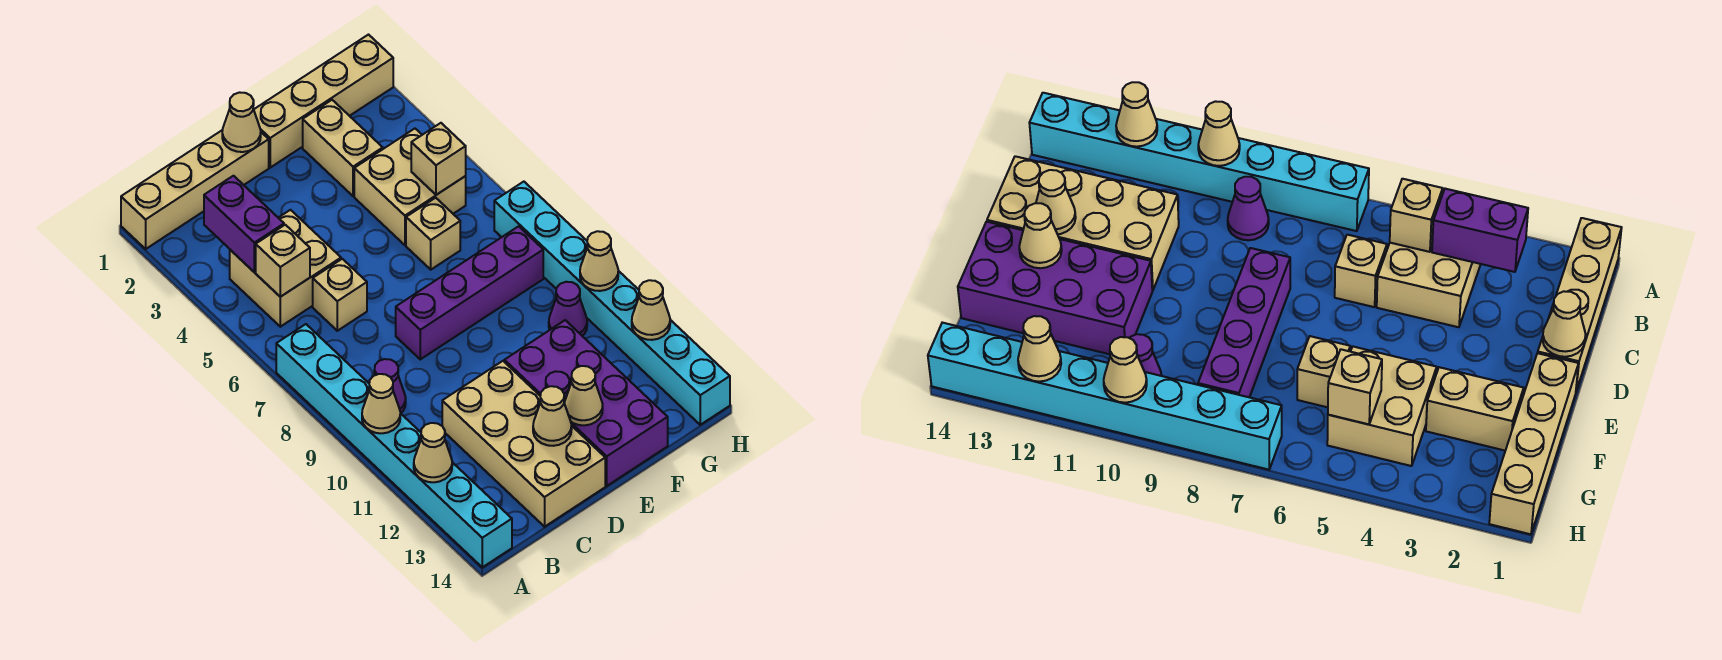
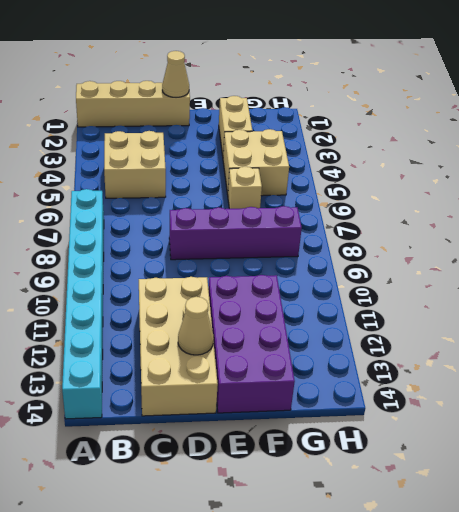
none -> purple 1x1 cone [374,359,406,413]
none -> tan 1x1 brick [313,259,367,331]
none -> tan 1x4 brick [254,35,393,168]

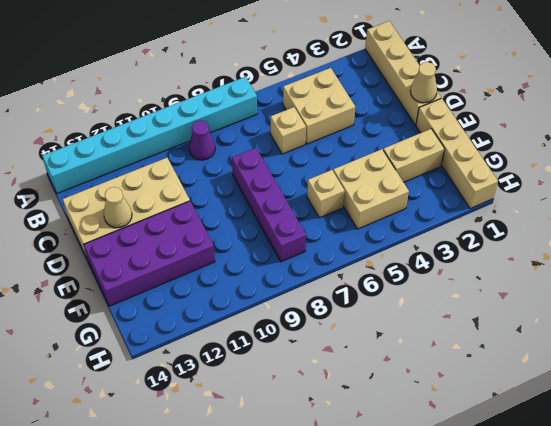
none -> purple 1x1 cone [549,282,587,336]
none -> cyan 1x8 brick [494,182,730,425]
none -> tan 1x1 cone [362,374,400,433]

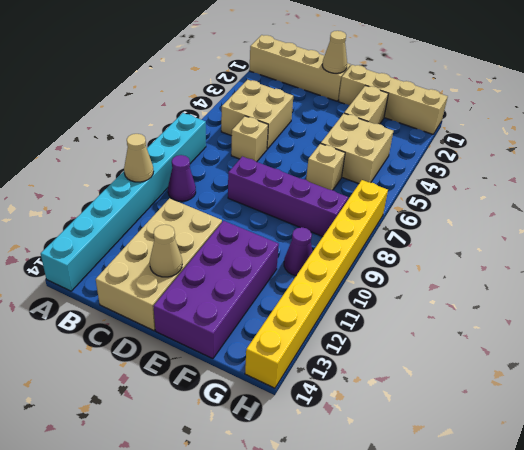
yellow 1x8 brick [245,180,388,388] -> cyan 1x8 brick [494,182,730,425]
none -> tan 1x1 cone [414,423,452,482]
none -> purple 1x2 brick [204,176,284,272]
none -> tan 1x1 brick [256,225,310,297]

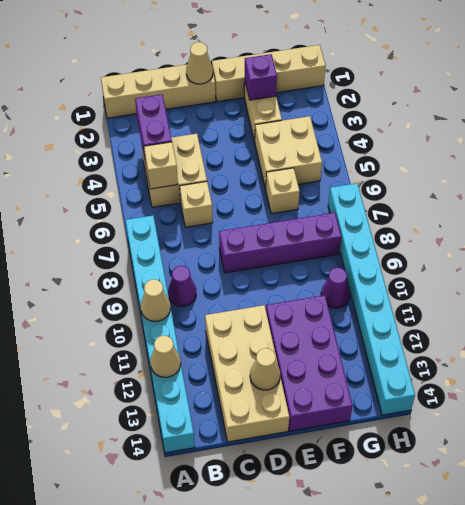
purple 1x1 brick [245,54,277,100] -> none
none -> tan 1x1 cone [565,366,603,425]
none -> tan 1x1 brick [411,123,466,195]
none -> tan 1x1 cone [580,231,618,291]

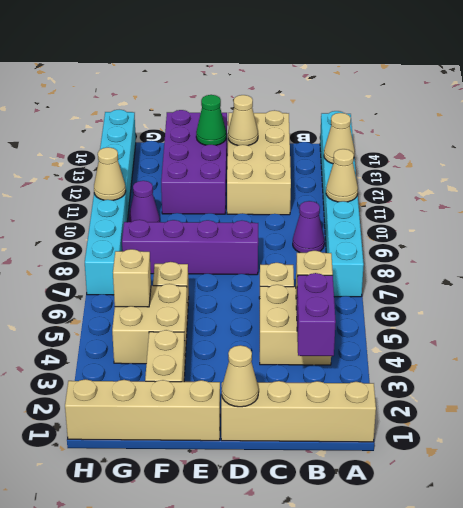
green 1x1 cone [196,95,226,145] -> tan 1x1 cone [565,366,603,425]
none -> tan 1x1 cone [632,280,670,340]

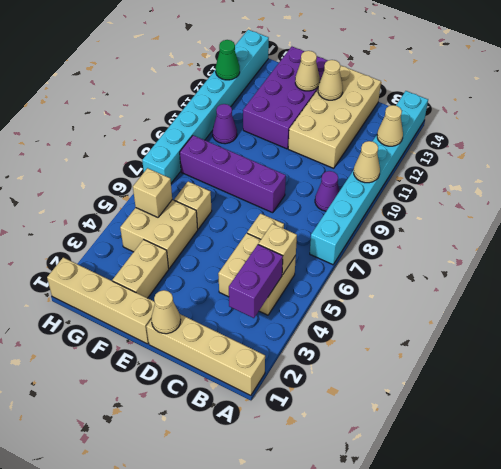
green 1x1 cone [216,40,240,80] -> tan 1x1 cone [632,280,670,340]
none -> tan 1x1 cone [580,231,618,291]

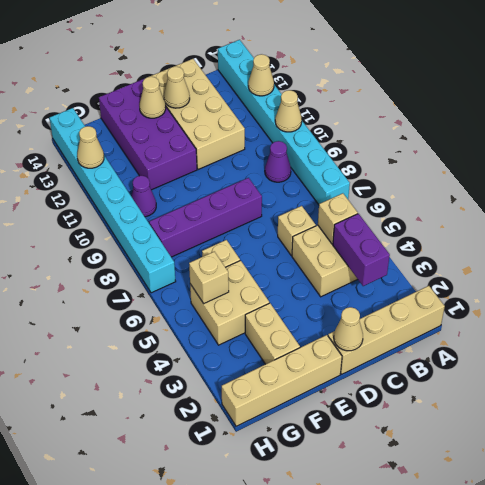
none -> tan 1x1 cone [580,231,618,291]

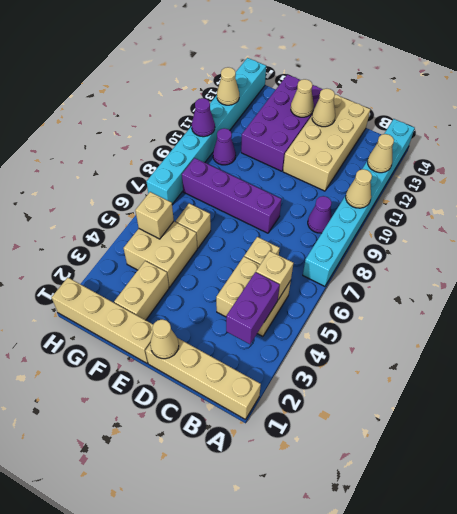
purple 1x1 cone [192,98,215,137] -> tan 1x1 cone [580,231,618,291]

